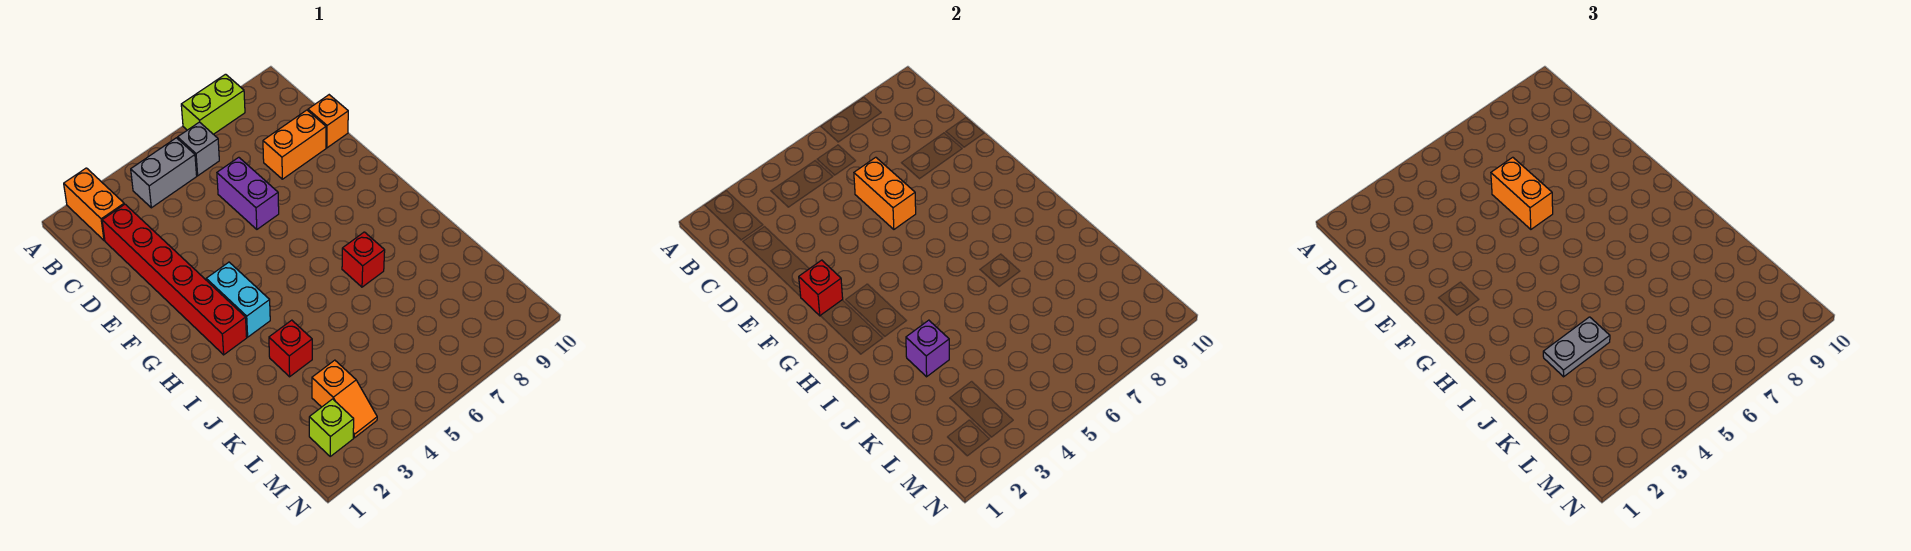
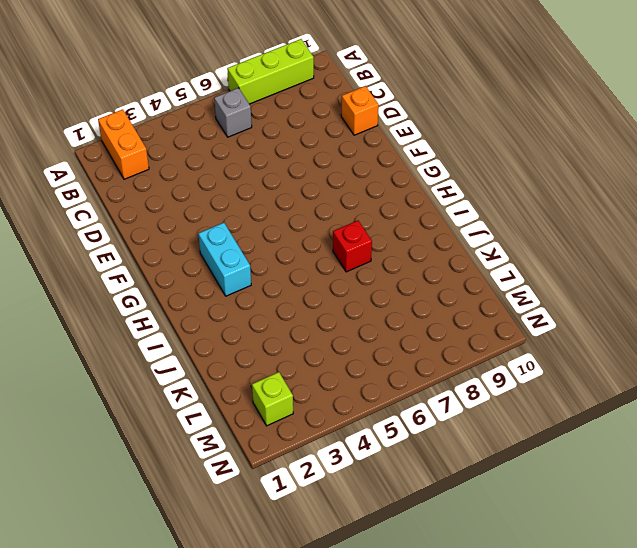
lime 1x3 brick [227,39,314,104] -> lime 1x2 brick [181,74,245,134]
none -> grey 1x2 brick [131,138,197,208]
none -> red 1x6 brick [102,204,247,355]
none -> purple 1x2 brick [217,157,279,229]

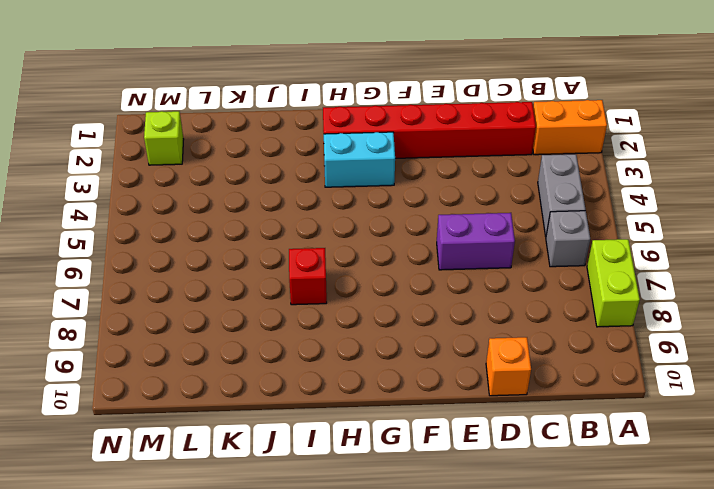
none -> orange 1x2 brick [263,110,326,179]
none -> red 1x1 brick [269,320,312,377]
none -> orange 1x2 slope [312,360,377,438]

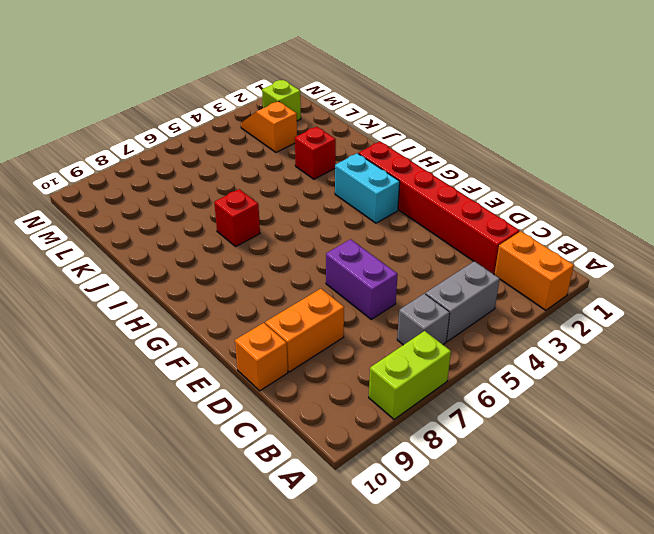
none -> orange 1x2 brick [854,157,916,229]
none -> red 1x1 brick [799,260,843,316]
none -> purple 1x1 brick [906,320,949,377]

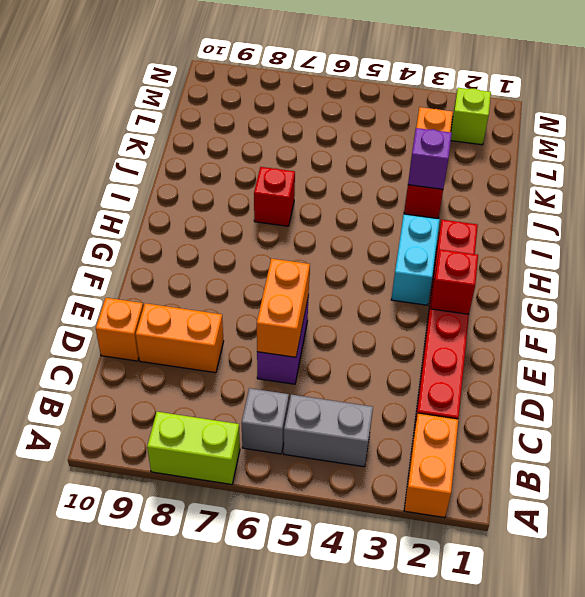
none -> orange 1x2 brick [1491,157,1553,229]
none -> grey 1x2 plate [1543,317,1610,377]

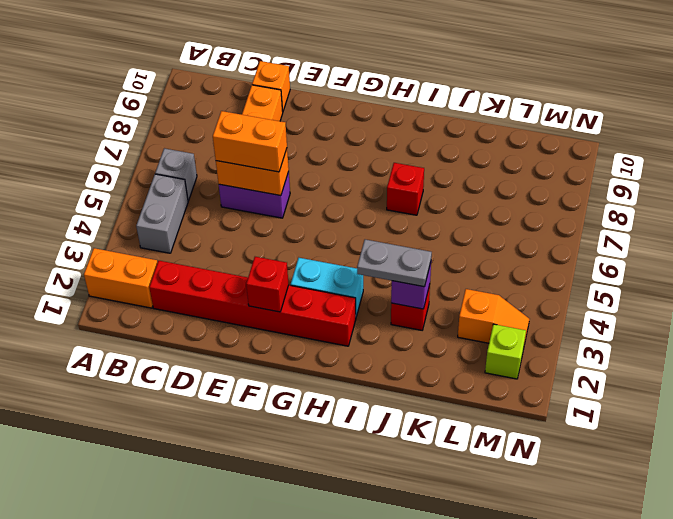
grey 1x2 plate [357,239,432,287] -> grey 1x2 plate turned to [1543,317,1610,377]
none -> lime 1x2 brick [181,74,245,134]

